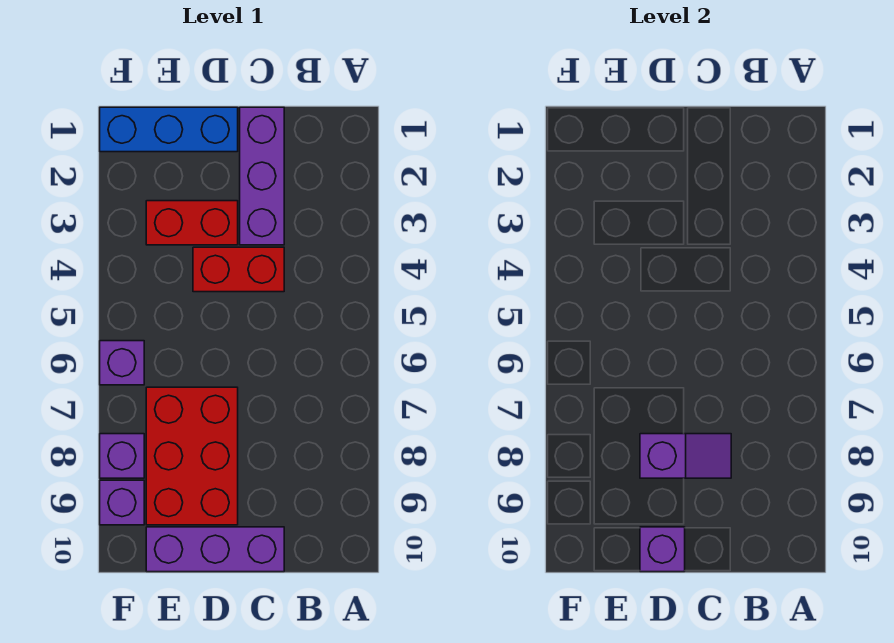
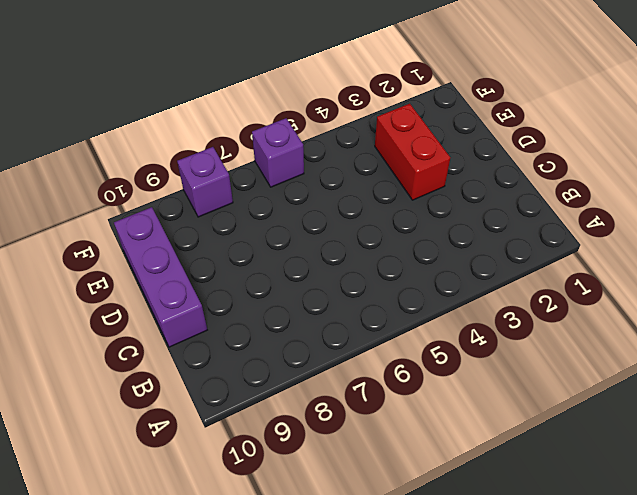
none -> purple 1x3 brick [240,107,284,245]
none -> red 1x2 brick [193,247,284,292]

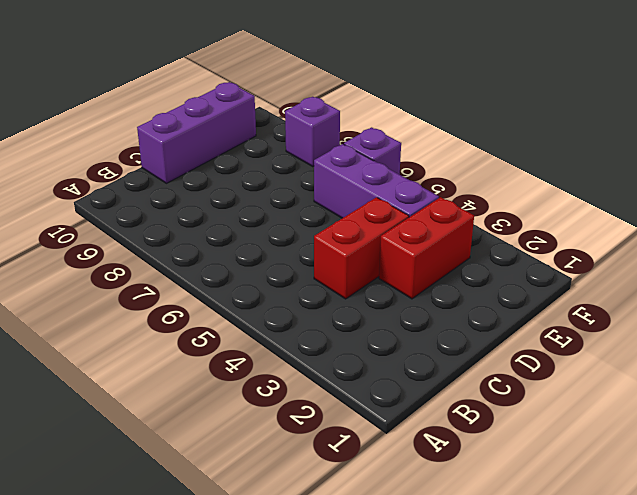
purple 1x3 brick [314,144,439,218] -> purple 1x3 brick moved to [240,107,284,245]
none -> blue 1x3 brick [100,107,238,152]
none -> red 2x3 brick [146,387,238,525]

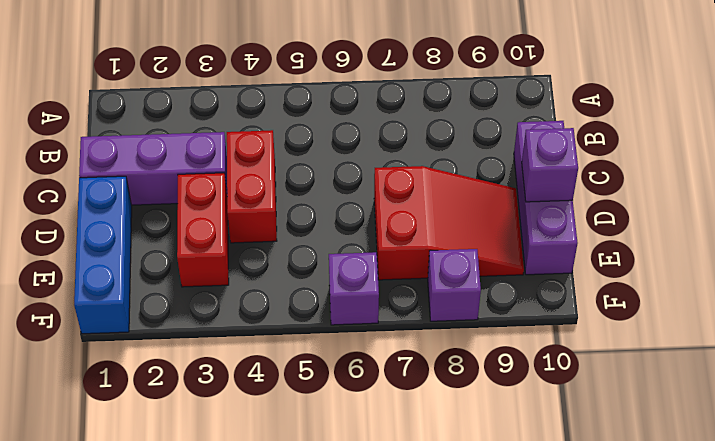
red 2x3 slope [374,166,524,280] -> red 2x3 brick [146,387,238,525]
none -> purple 1x1 brick [100,480,144,525]
none -> purple 1x2 slope [640,434,731,478]

